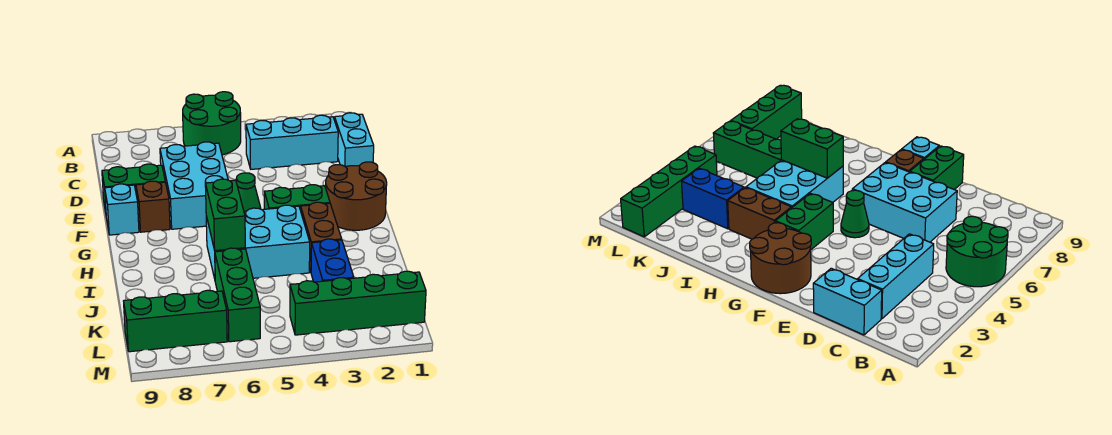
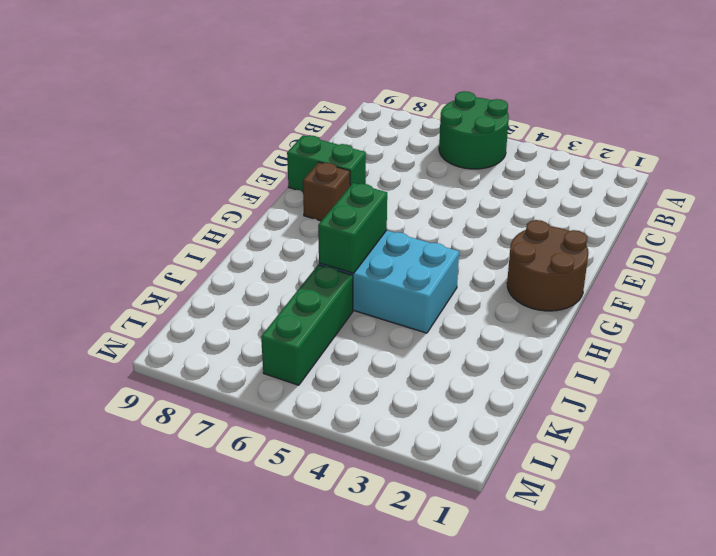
none -> cyan 1x2 brick [334,113,374,166]
none -> cyan 1x3 brick [246,115,338,169]
none -> cyan 2x3 brick [160,142,228,229]

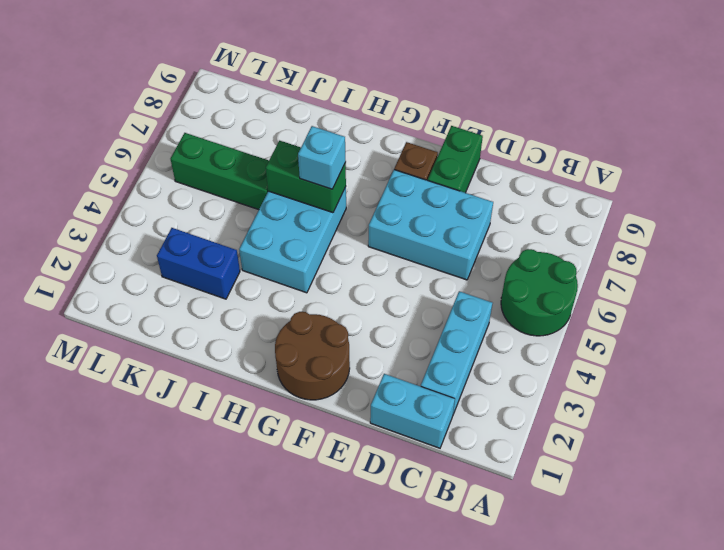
cyan 1x1 brick [298,126,346,189] -> cyan 1x1 brick moved to [105,184,139,235]
none -> green 1x1 cone [236,173,261,211]
none -> green 1x2 brick [264,185,330,210]
none -> brown 1x2 brick [301,202,342,271]

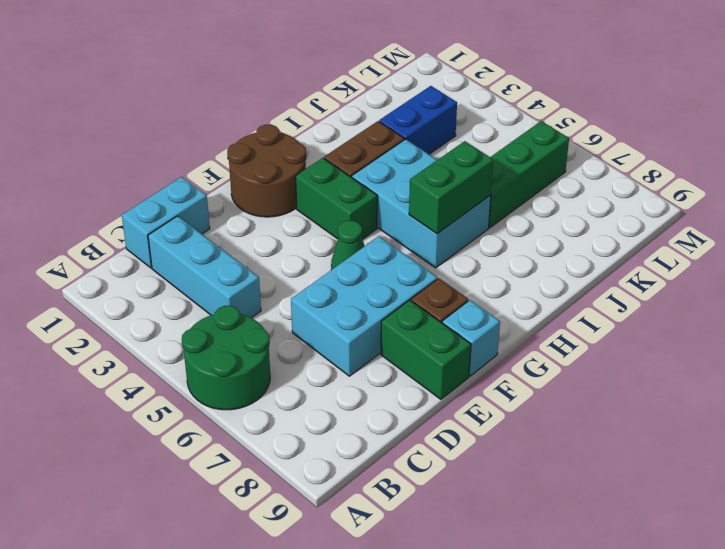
none -> green 1x4 brick [290,271,426,335]
none -> green 1x3 brick [124,290,227,352]

